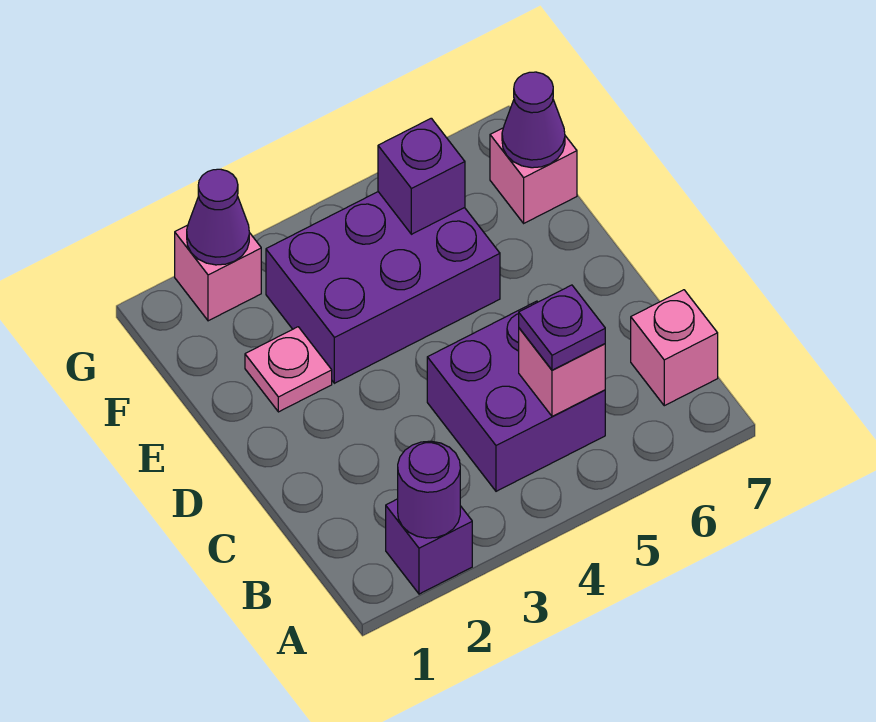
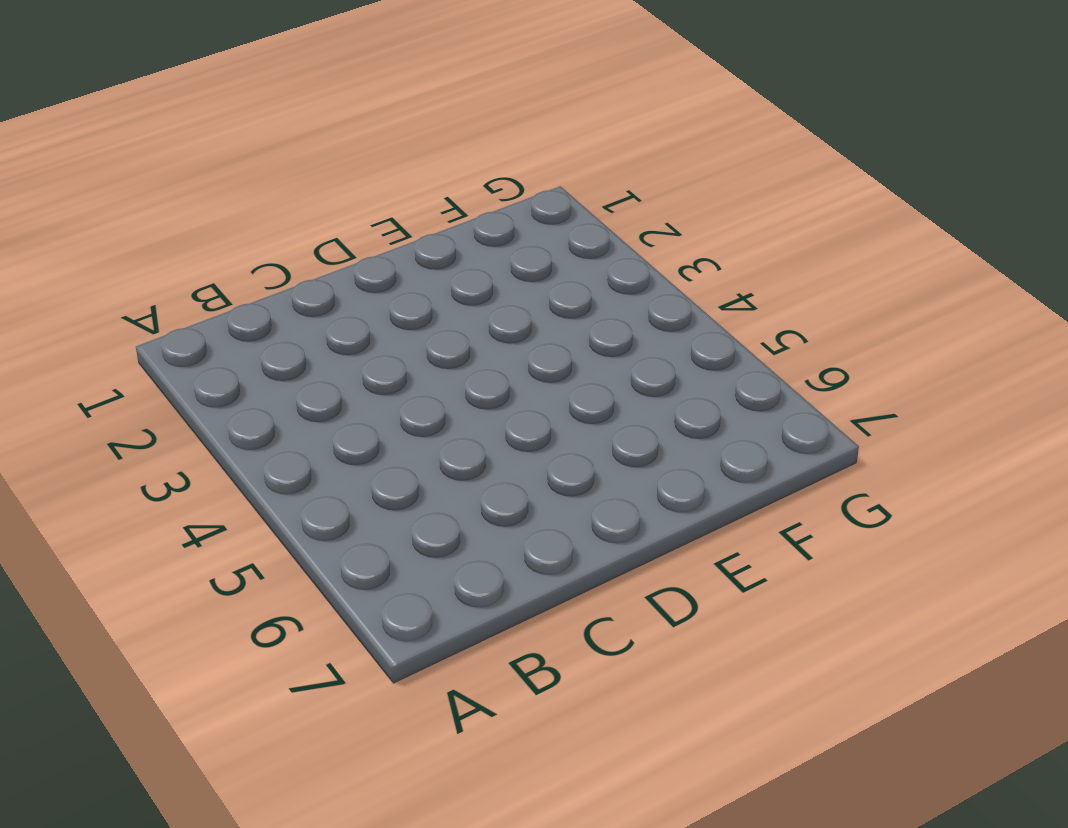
none -> purple 1x1 brick [386,499,472,594]
none -> purple 2x2 brick [427,301,605,491]
none -> pink 1x1 brick [631,290,718,406]

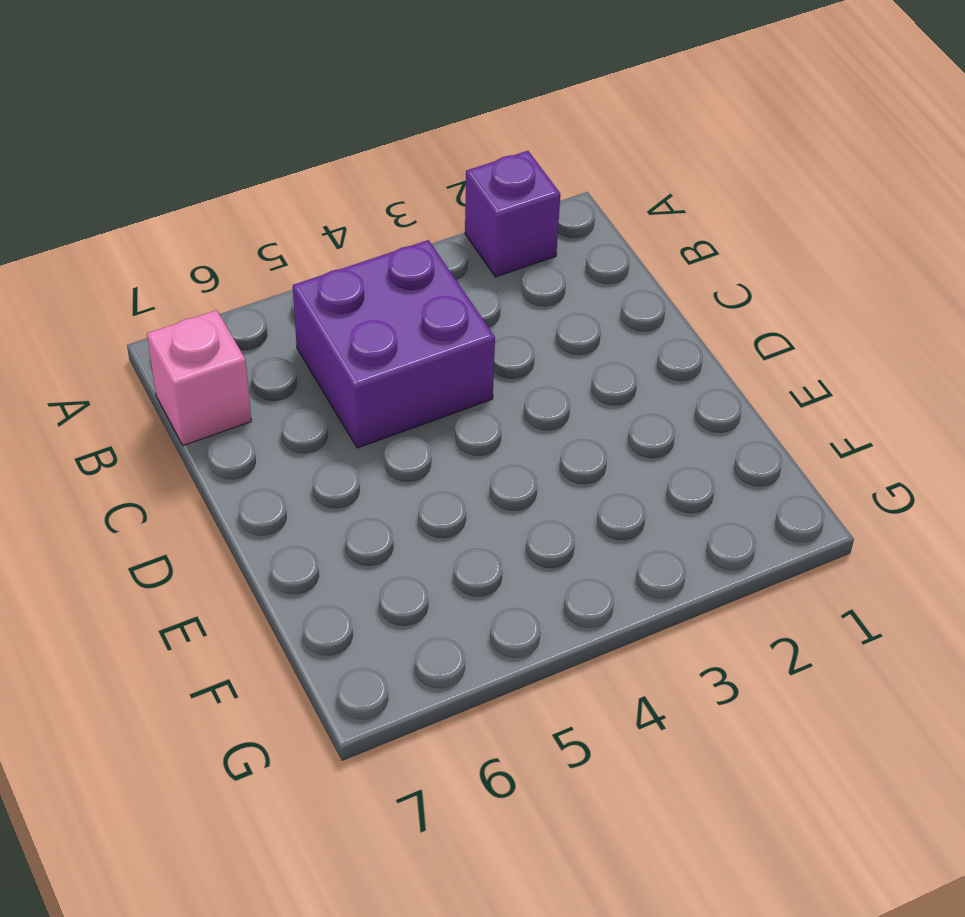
none -> pink 1x1 plate [245,327,332,412]
none -> purple 2x3 brick [266,192,500,383]
none -> pink 1x1 brick [490,128,577,223]

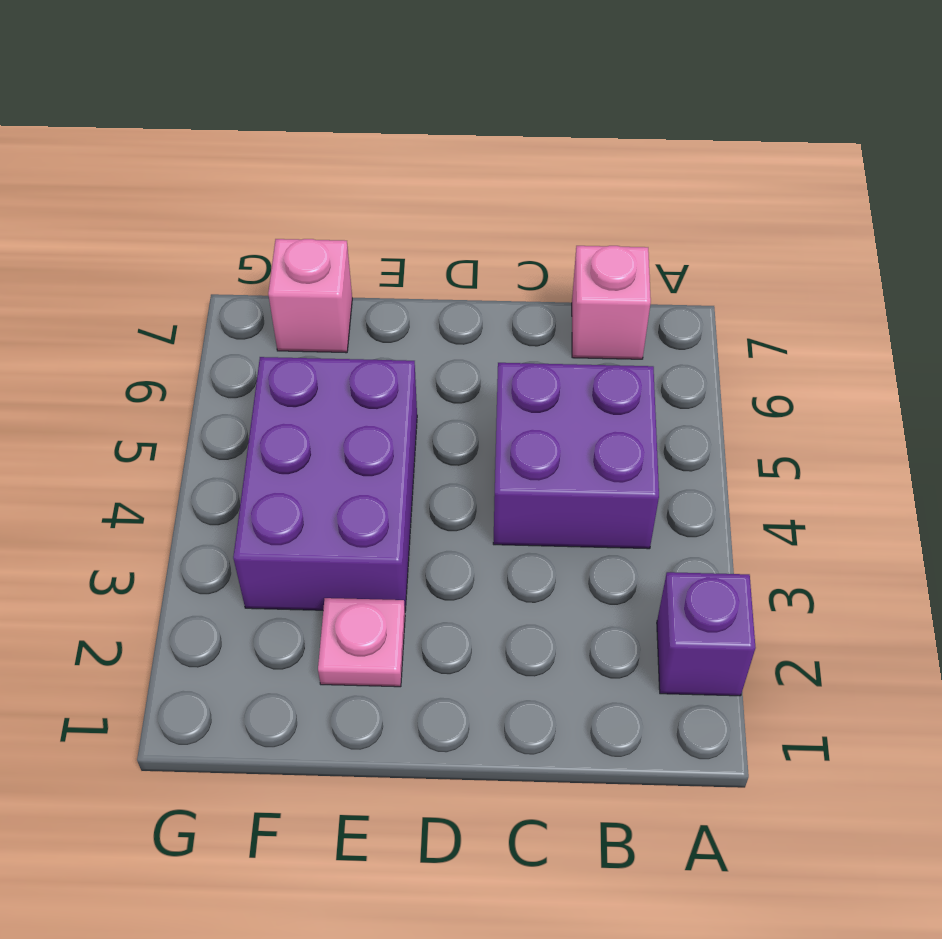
none -> pink 1x1 brick [175,225,261,321]
none -> purple 1x1 round brick [398,441,460,538]
none -> pink 1x1 brick [519,328,605,417]

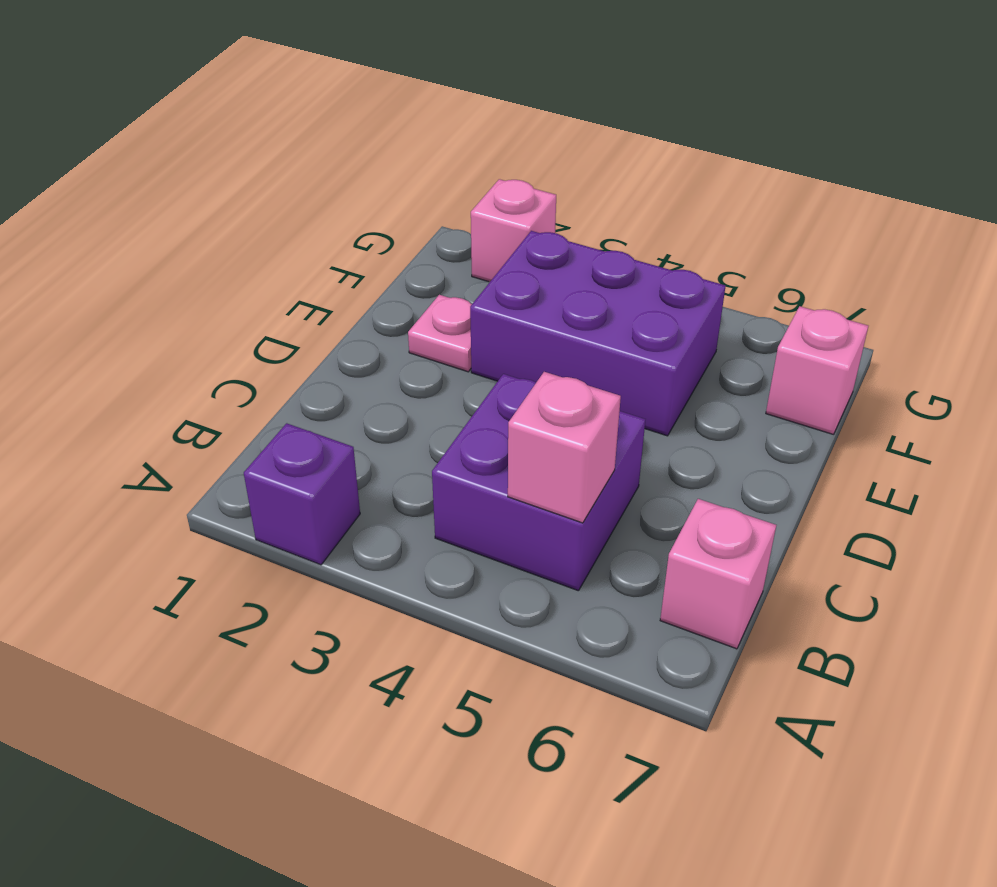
none -> purple 1x1 round brick [398,441,460,538]
none -> purple 1x1 brick [378,118,465,234]
none -> purple 1x1 cone [502,72,565,168]

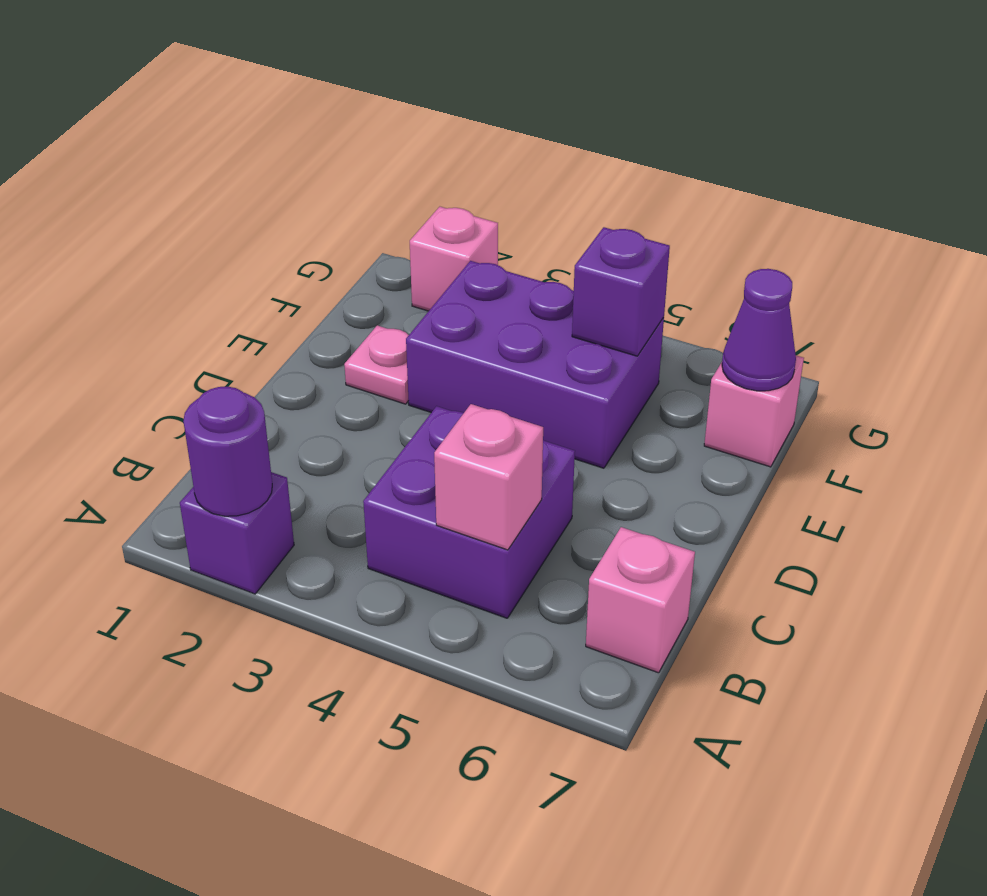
none -> purple 1x1 cone [187,169,249,265]
none -> purple 1x1 plate [519,285,605,370]

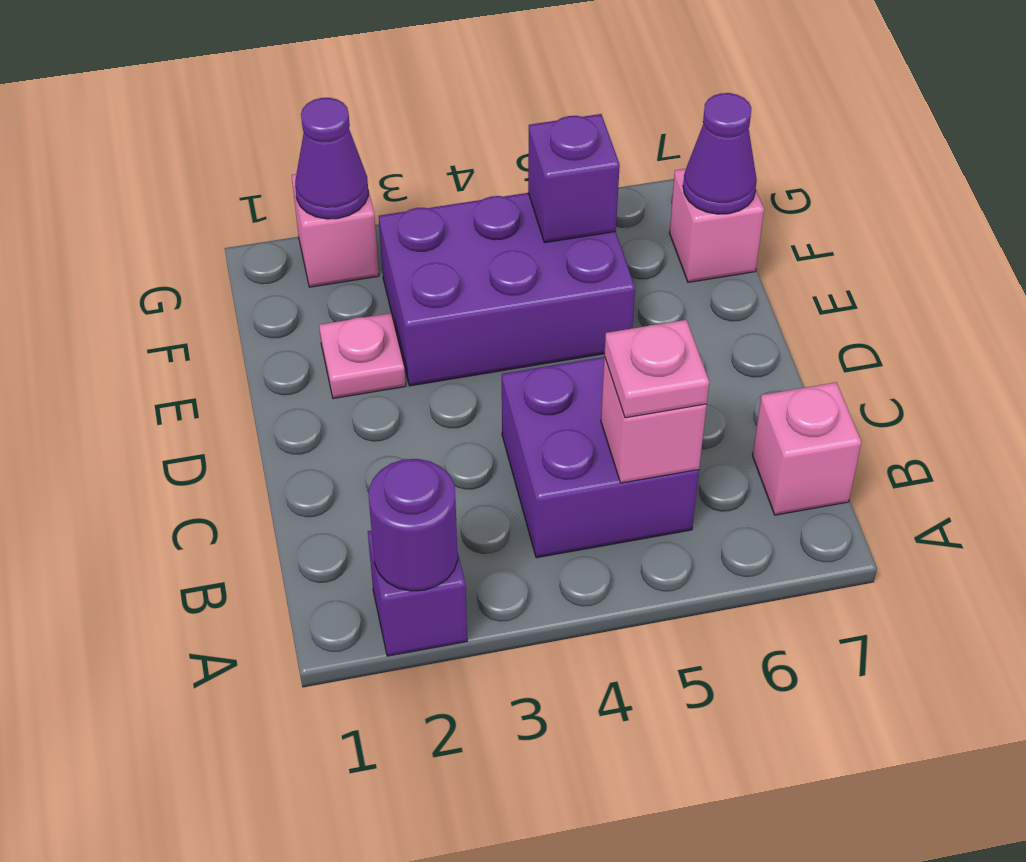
pink 1x1 plate [604,320,709,418] -> purple 1x1 plate [519,285,605,370]

